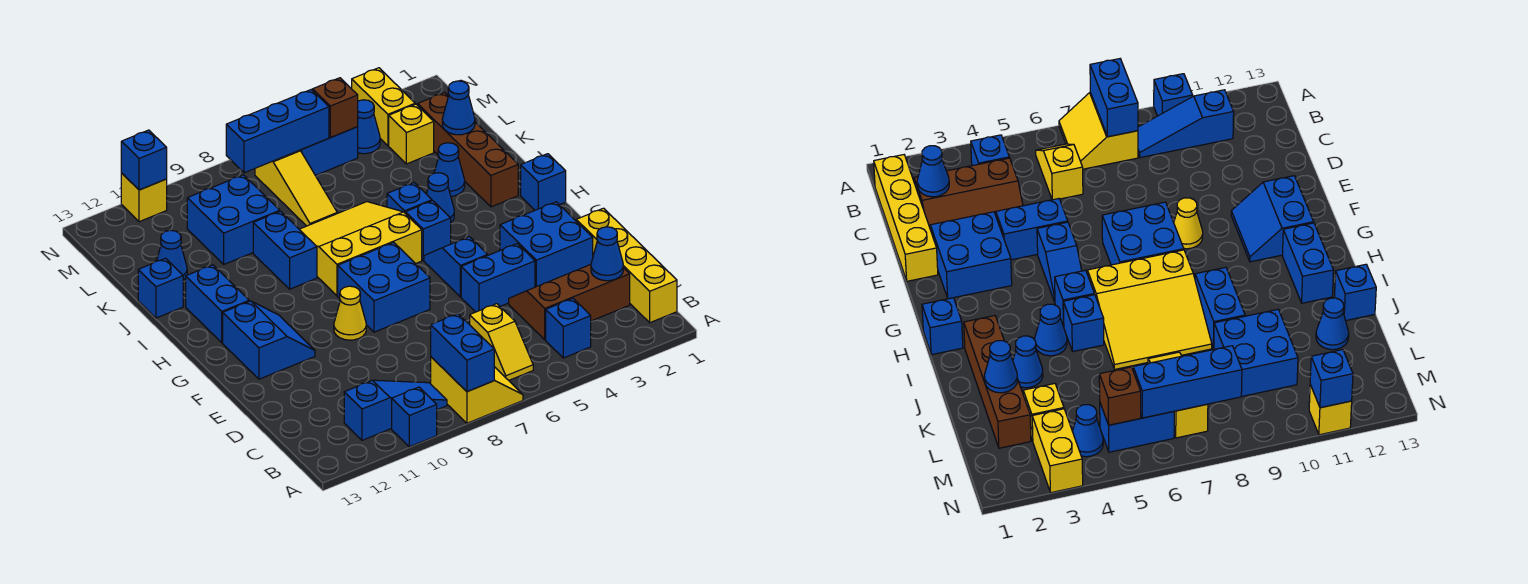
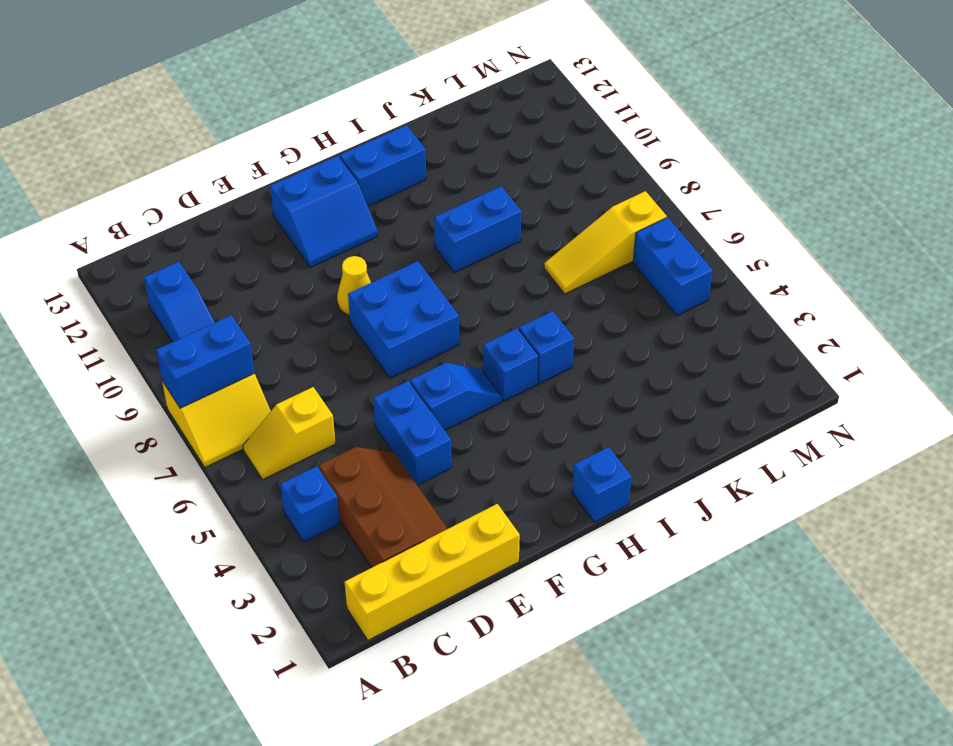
none -> blue 1x1 brick [392,387,437,447]
none -> blue 2x2 brick [500,202,593,287]
none -> yellow 3x3 slope [299,202,422,296]
none -> brown 1x4 brick [418,92,518,207]

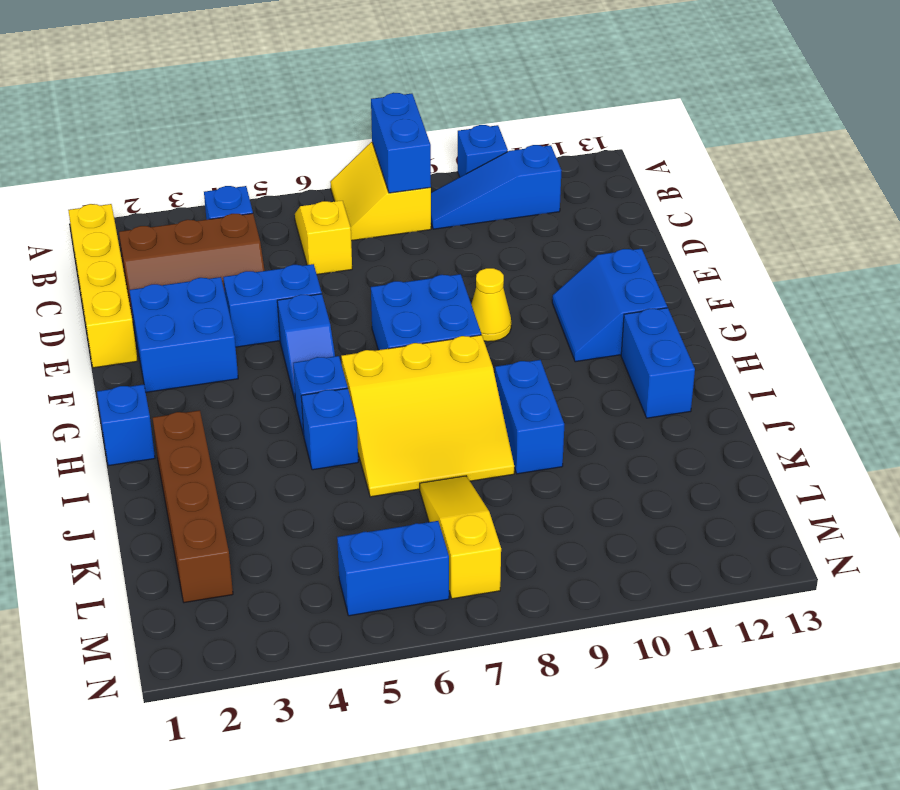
none -> blue 1x1 cone [427,173,454,222]
none -> blue 1x1 cone [434,143,465,196]
none -> blue 1x1 brick [138,258,183,318]
none -> blue 2x2 brick [187,175,280,264]

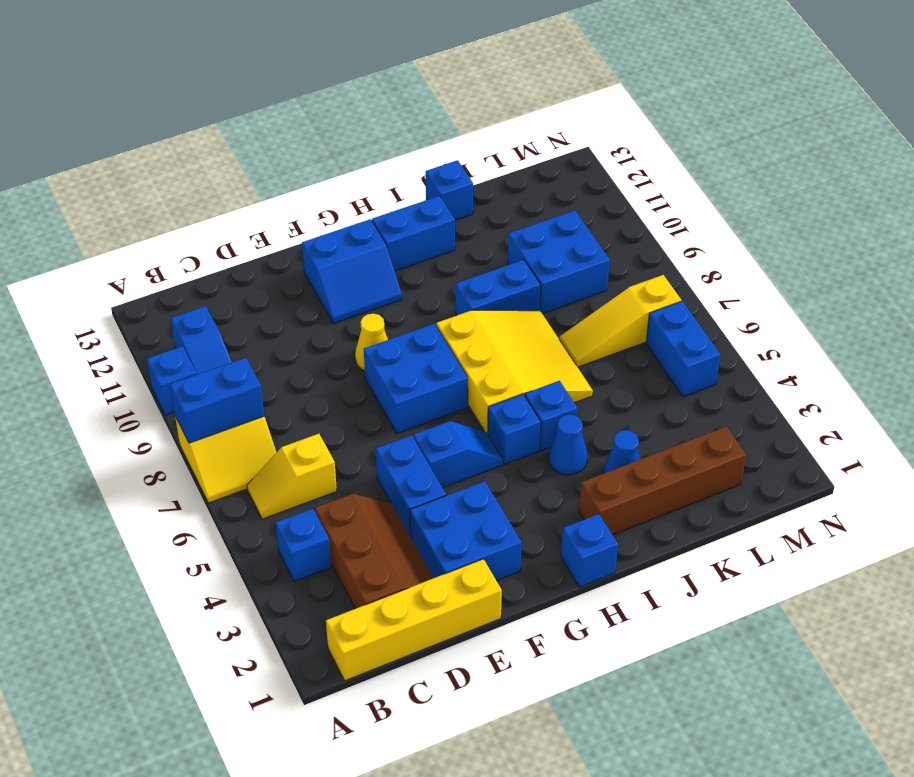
none -> blue 1x1 cone [157,230,187,281]
none -> yellow 1x1 brick [389,104,434,164]
none -> yellow 1x2 brick [352,68,415,146]
none -> blue 1x1 cone [358,100,380,154]

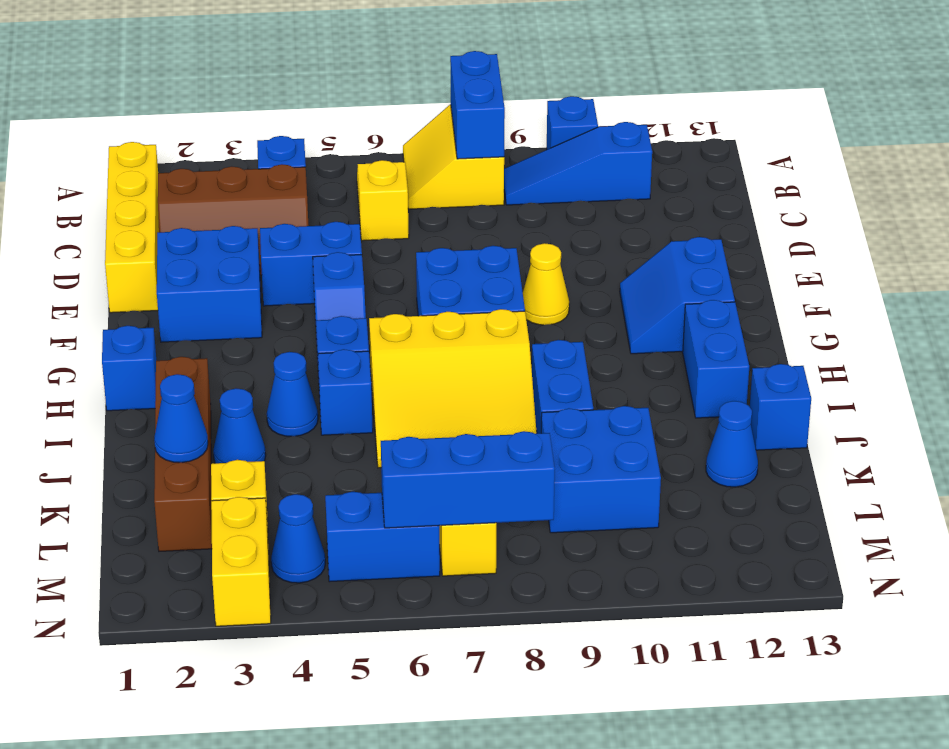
none -> yellow 1x1 brick [121,173,167,222]
none -> blue 1x1 cone [591,227,623,281]
none -> brown 1x1 brick [313,78,358,137]
none -> blue 1x1 brick [121,130,167,190]

